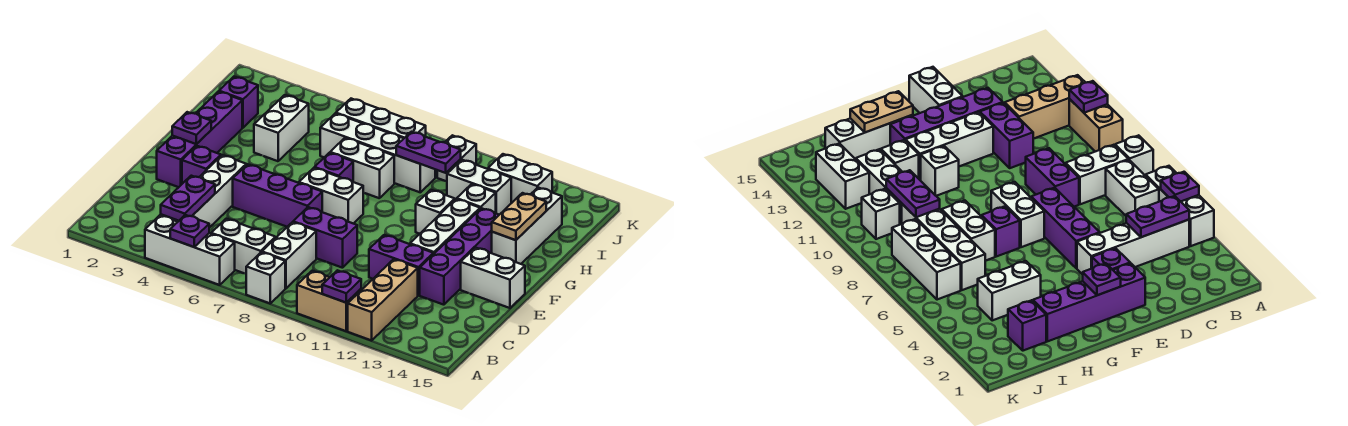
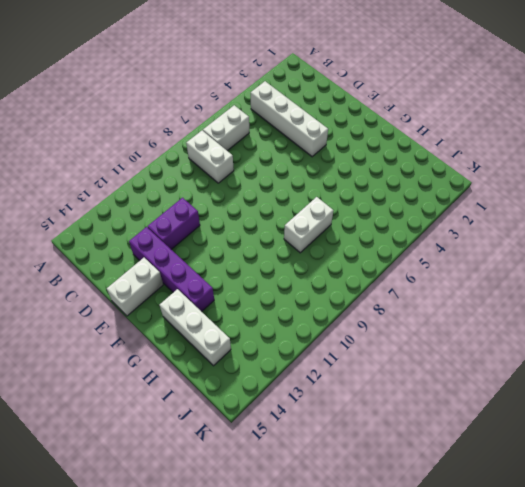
none -> white 1x3 brick [145,215,235,285]
none -> white 1x1 brick [246,252,285,303]
none -> tan 1x2 brick [297,271,361,331]
none -> tan 1x3 brick [348,259,418,340]

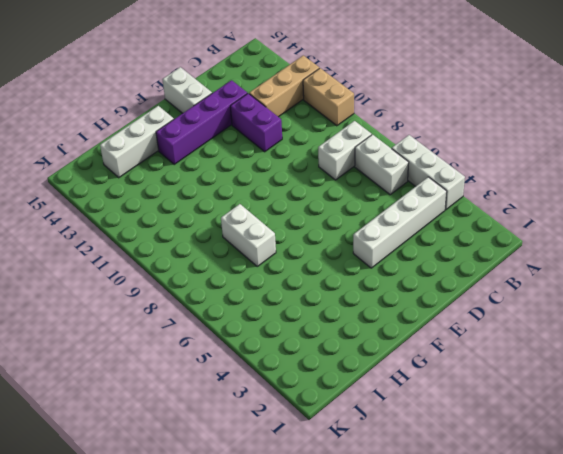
none -> white 1x1 brick [246,252,285,303]
none -> purple 1x2 brick [293,207,357,268]
none -> purple 1x4 brick [157,91,242,187]
none -> purple 1x1 brick [182,146,221,184]

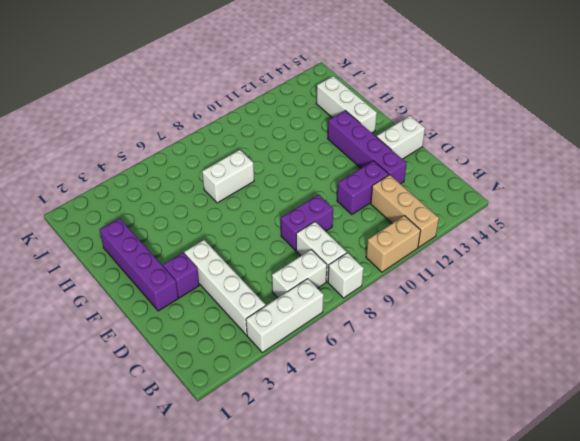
none -> purple 1x3 brick [233,164,322,227]
none -> white 1x3 brick [410,199,480,254]
none -> white 1x2 brick [299,168,363,224]
none -> purple 1x1 brick [315,153,353,182]

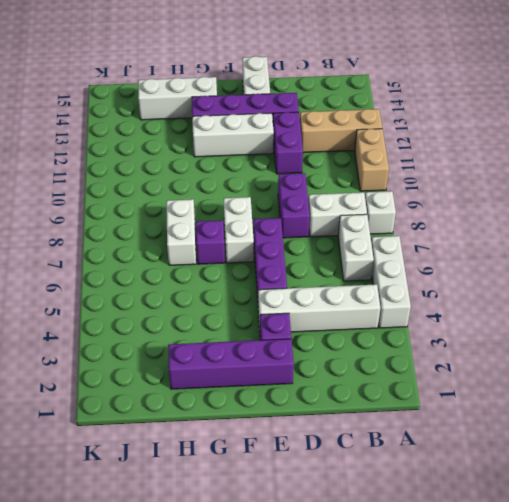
none -> white 1x1 brick [416,190,455,234]
none -> white 1x2 brick [254,95,309,161]
none -> white 1x1 brick [457,184,496,213]
none -> purple 1x1 brick [219,77,258,128]

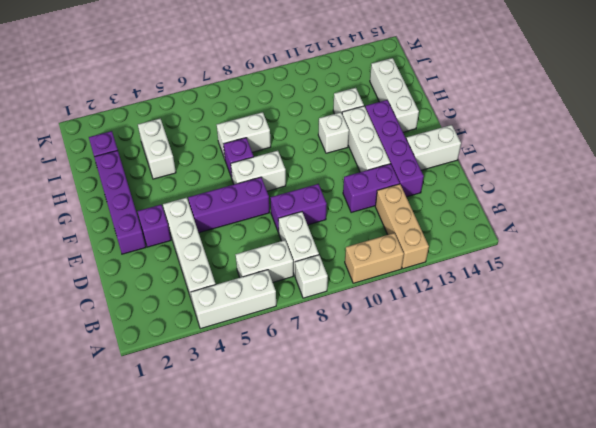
none -> white 1x4 brick [320,113,435,192]
none -> white 1x2 brick [447,160,511,215]
none -> white 1x3 brick [336,99,426,138]
none -> white 1x1 brick [437,135,476,181]

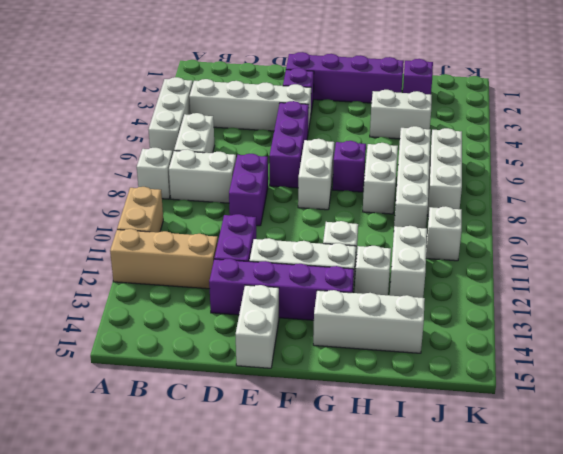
none -> white 1x2 brick [488,154,552,203]
none -> purple 1x1 plate [170,215,209,247]
none -> purple 1x1 plate [322,270,361,303]
none -> purple 1x2 plate [161,176,215,221]

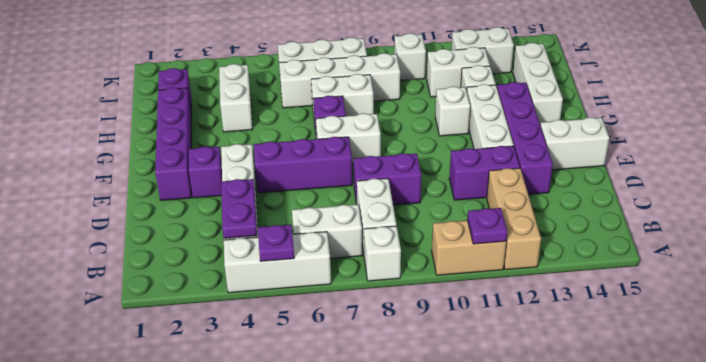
none -> purple 1x1 plate [172,112,211,144]
none -> tan 1x2 plate [492,193,546,240]
none -> purple 1x2 plate [396,132,461,173]

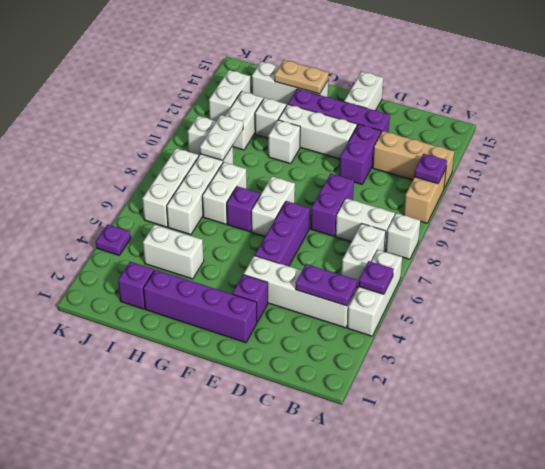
white 1x2 plate [200,115,243,161] -> purple 1x2 plate [396,132,461,173]
purple 1x1 plate [96,224,131,255] -> purple 1x1 plate moved to [172,112,211,144]

